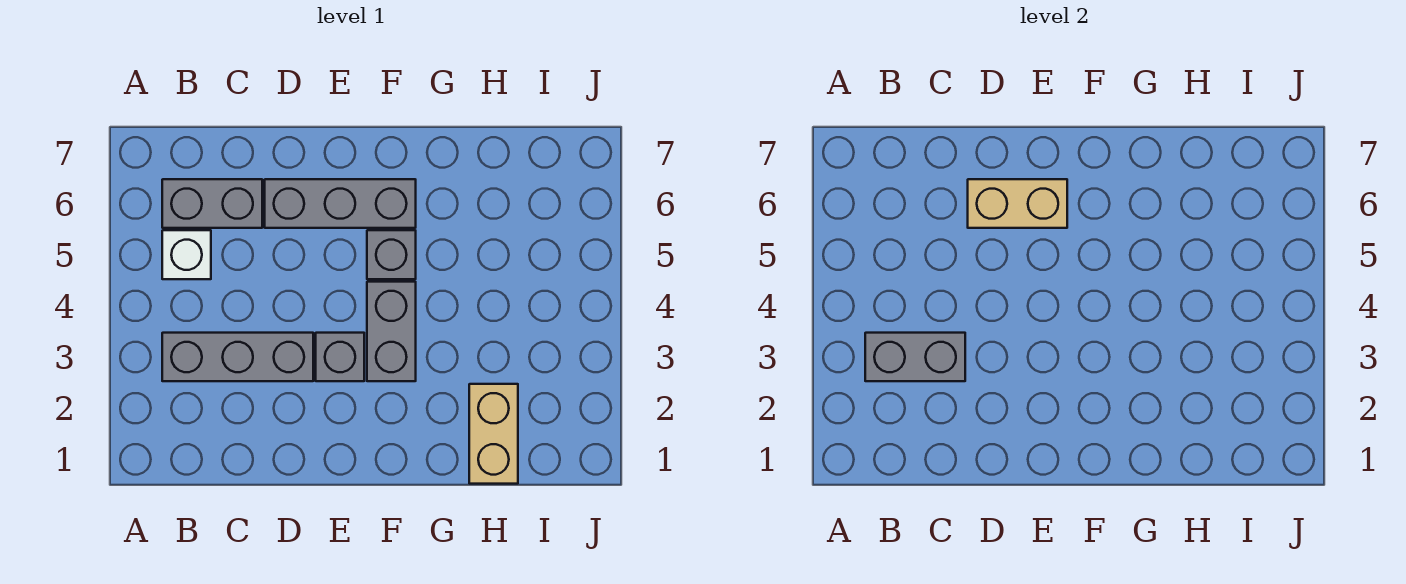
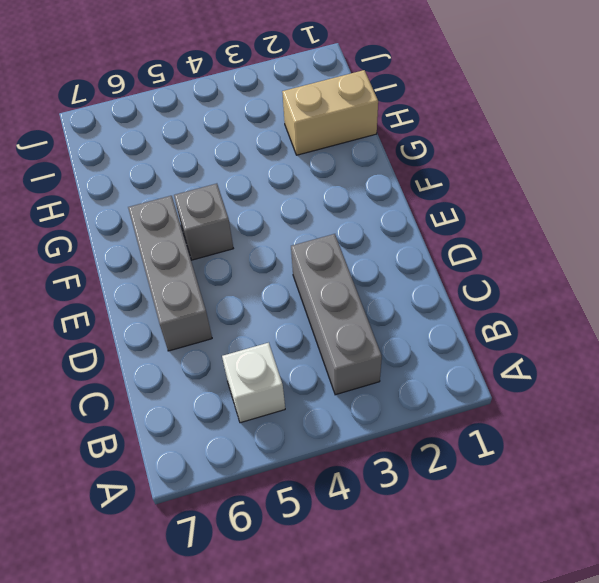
none -> grey 1x2 brick [162,179,262,228]
none -> grey 1x1 brick [316,333,364,381]

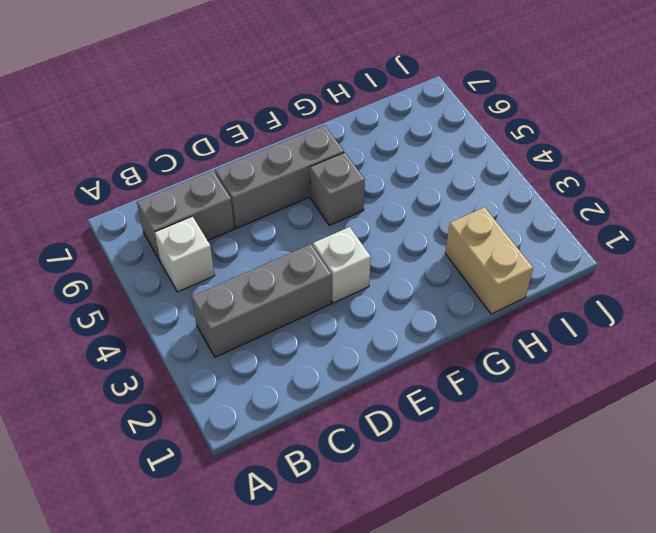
white 1x1 brick [313,227,371,303] -> grey 1x1 brick [316,333,364,381]
none -> grey 1x2 brick [367,282,416,381]
none -> grey 1x2 brick [865,333,965,381]

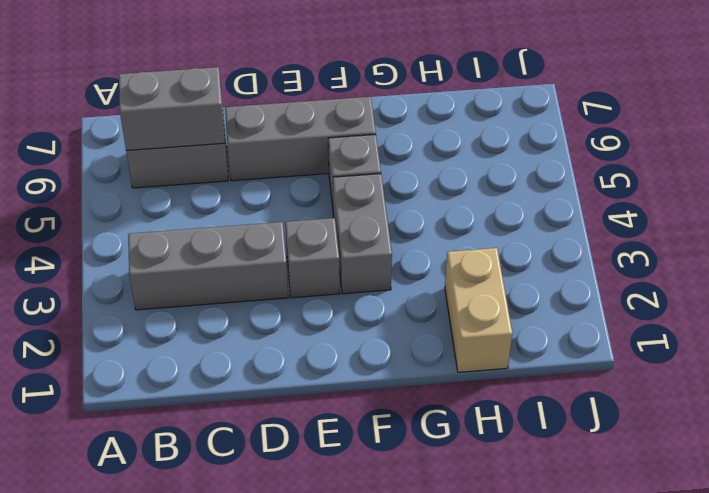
grey 1x2 brick [119,67,225,150] -> grey 1x2 brick moved to [865,333,965,381]
none -> white 1x1 brick [162,230,211,279]
none -> tan 1x2 brick [968,179,1067,228]

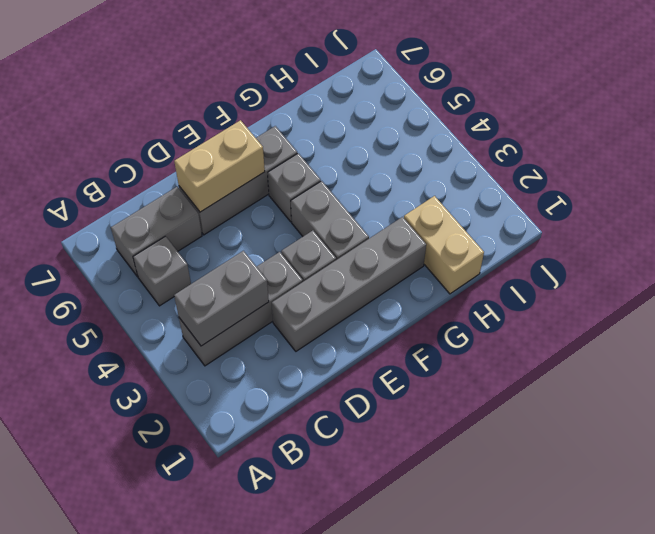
grey 1x1 brick [133,236,191,306] -> white 1x1 brick [162,230,211,279]
grey 1x4 brick [272,217,426,351] -> none

